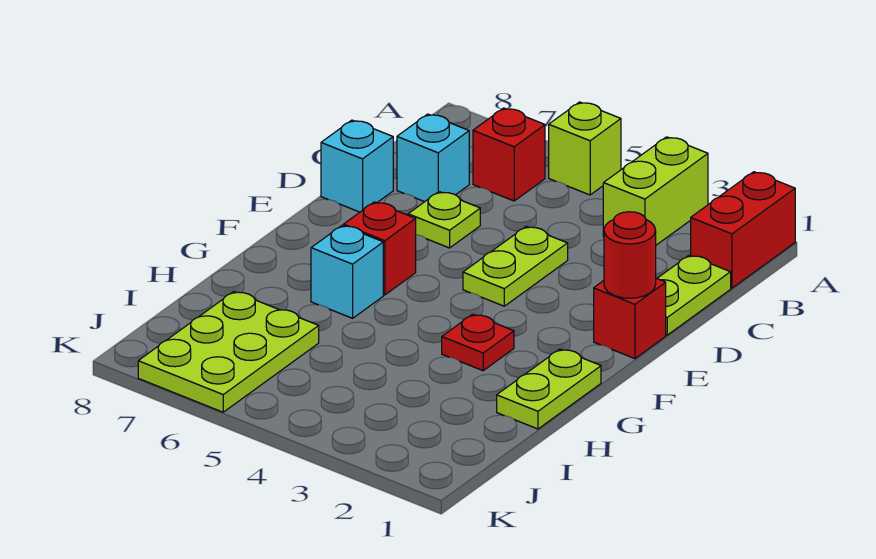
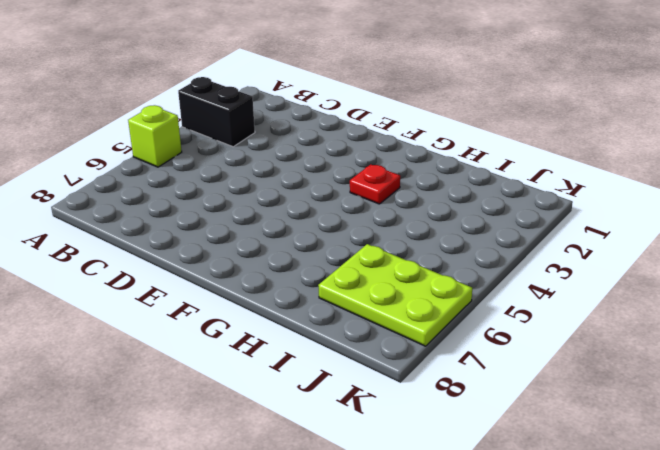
black 1x2 brick [178,77,255,147] -> lime 1x2 brick [603,137,708,245]
none -> red 1x2 brick [691,172,795,288]
none -> red 1x1 brick [473,108,545,201]
none -> lime 1x2 plate [657,255,731,335]

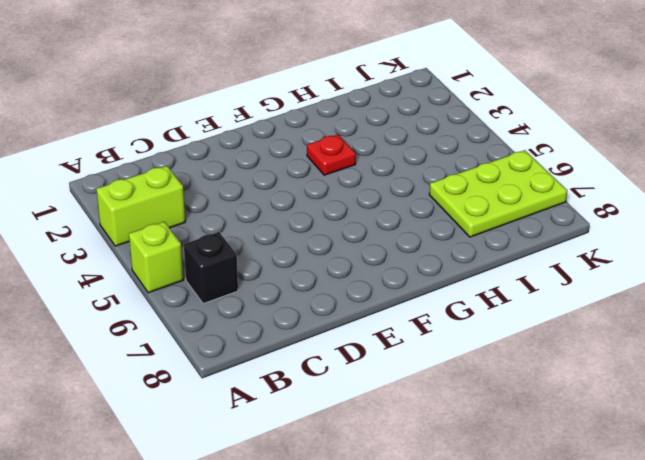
black 1x1 brick [184,232,238,304] -> red 1x1 brick [473,108,545,201]
none -> red 1x2 brick [691,172,795,288]
none -> lime 1x2 plate [657,255,731,335]
none -> cyan 1x1 brick [397,114,469,202]

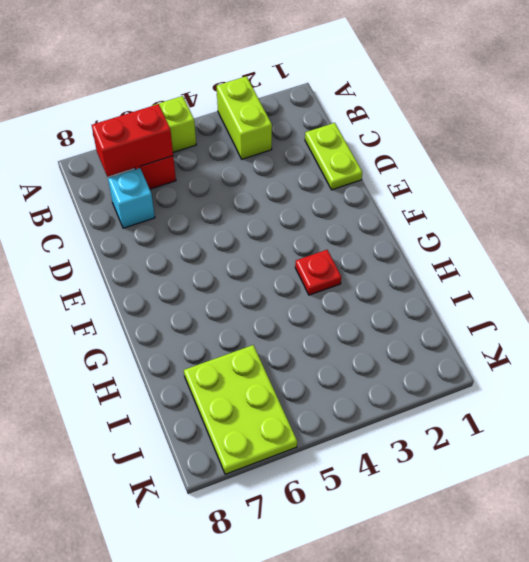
red 1x2 brick [92,104,173,177] -> red 1x2 brick turned to [691,172,795,288]
none -> lime 1x2 plate [463,226,568,306]
none -> lime 1x1 plate [408,192,480,248]
none -> cyan 1x1 brick [321,120,393,212]

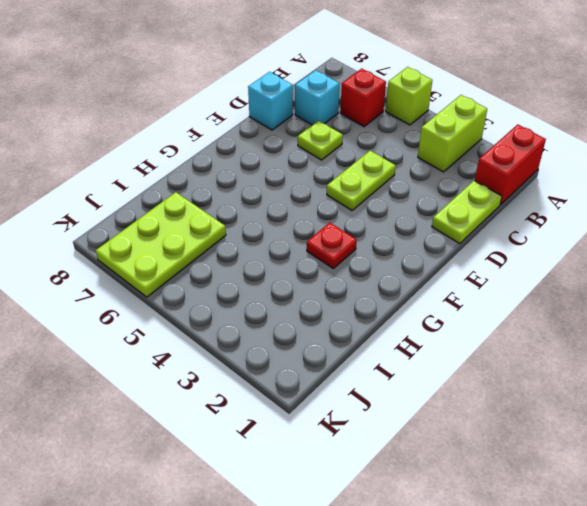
none -> red 1x1 brick [594,278,666,359]
none -> red 1x1 brick [343,202,416,295]
none -> lime 1x2 plate [497,349,601,429]

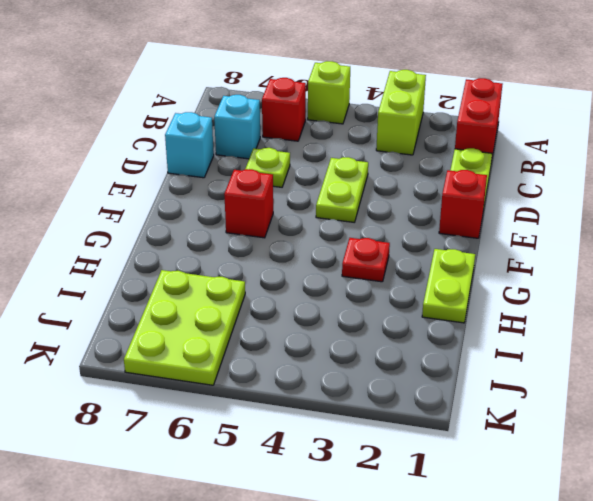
none -> cyan 1x1 brick [311,226,383,318]
none -> red 1x1 round brick [604,212,656,298]

